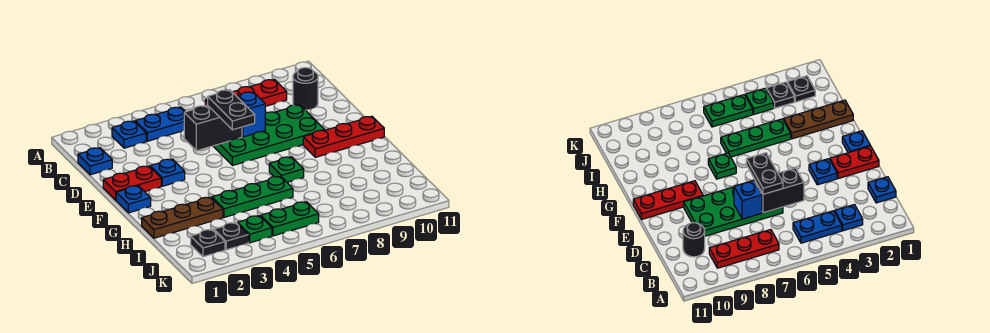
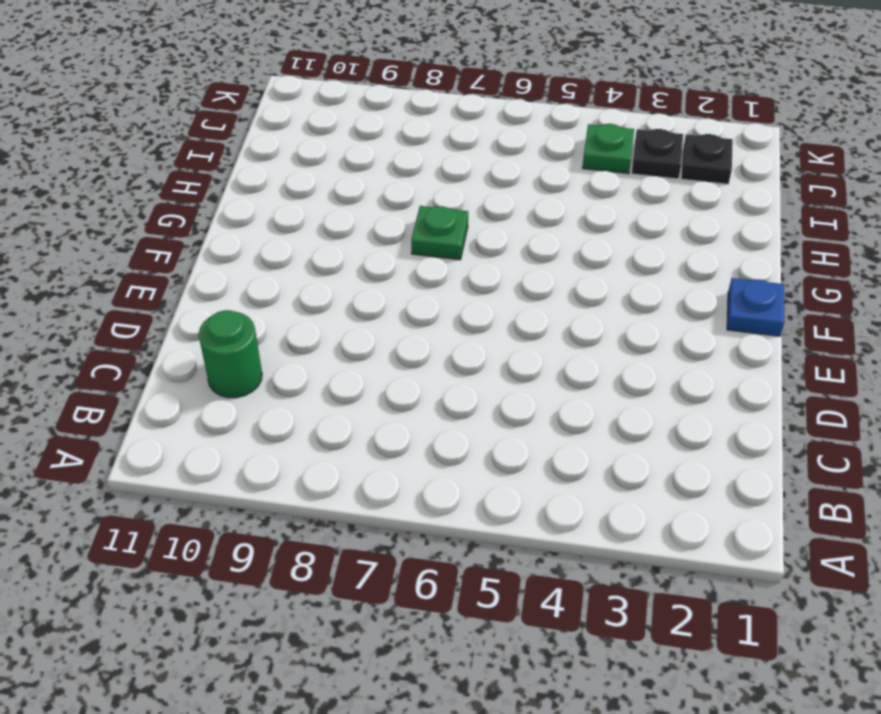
green 1x1 round brick [199,310,262,398] -> black 1x1 round brick [293,68,318,110]
none -> blue 1x1 plate [112,121,146,148]
none -> blue 1x2 plate [135,107,185,141]
none -> red 1x3 plate [205,79,287,106]

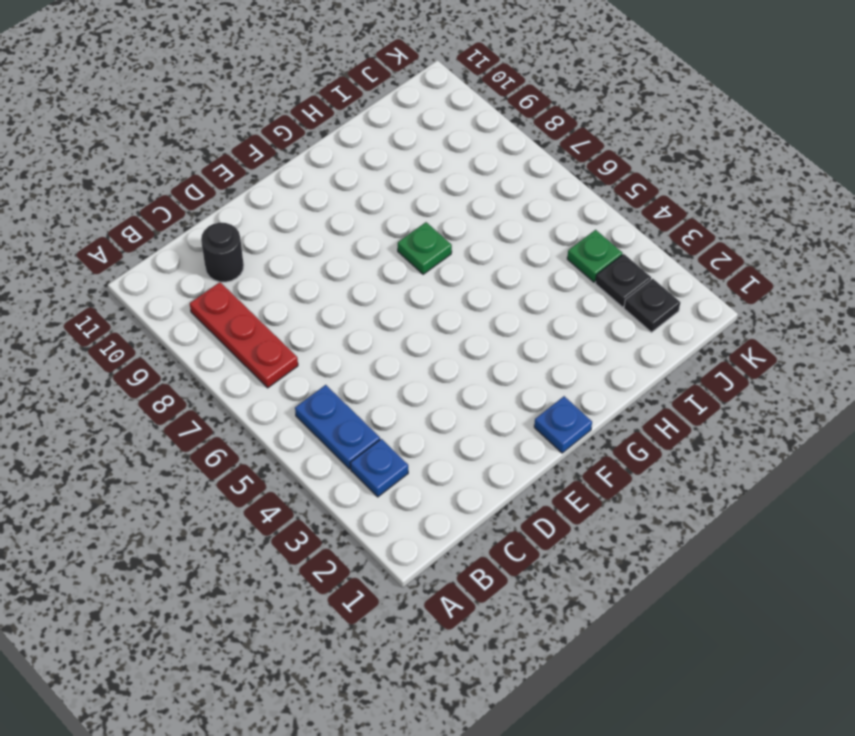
none -> blue 1x1 plate [78,148,112,175]
none -> green 2x4 plate [213,105,325,166]
none -> red 1x2 plate [103,166,161,200]

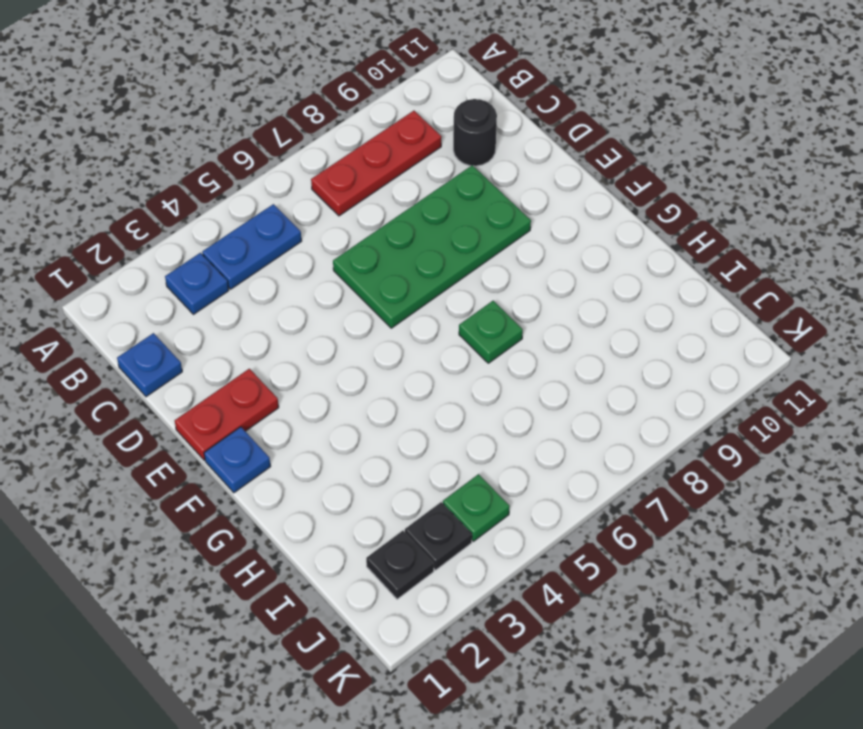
none -> blue 1x1 plate [150,159,185,186]
none -> red 1x3 plate [303,116,384,157]
none -> brown 1x3 plate [142,197,223,238]

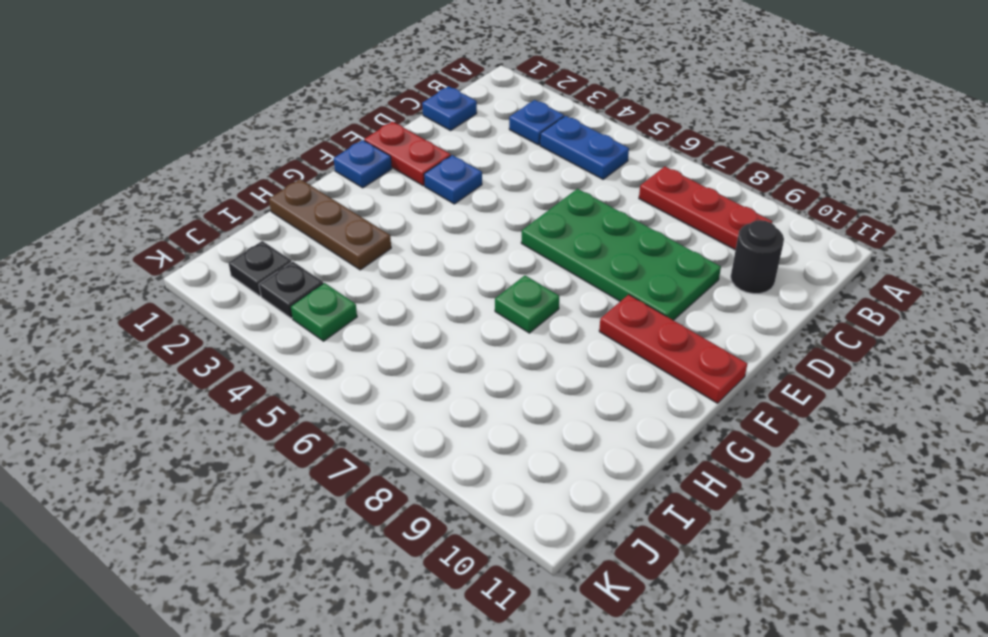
none -> green 1x3 plate [212,176,293,217]
none -> green 1x2 plate [261,202,319,236]
none -> black 1x2 brick [184,105,242,151]

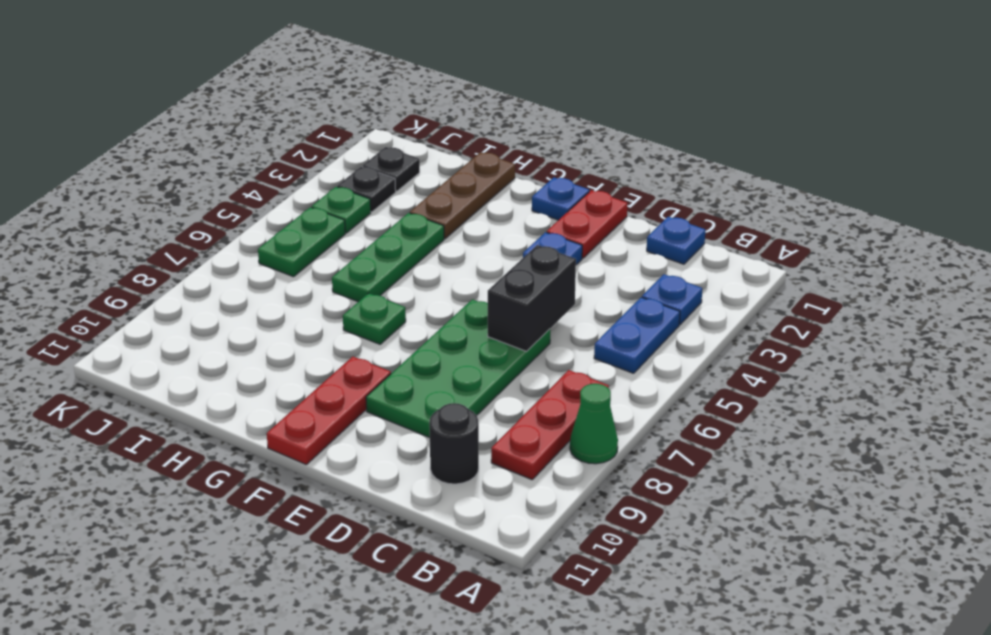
green 1x1 cone [570,384,618,464] -> none
none -> blue 1x1 brick [237,92,265,137]
none -> black 1x2 plate [208,90,255,130]

